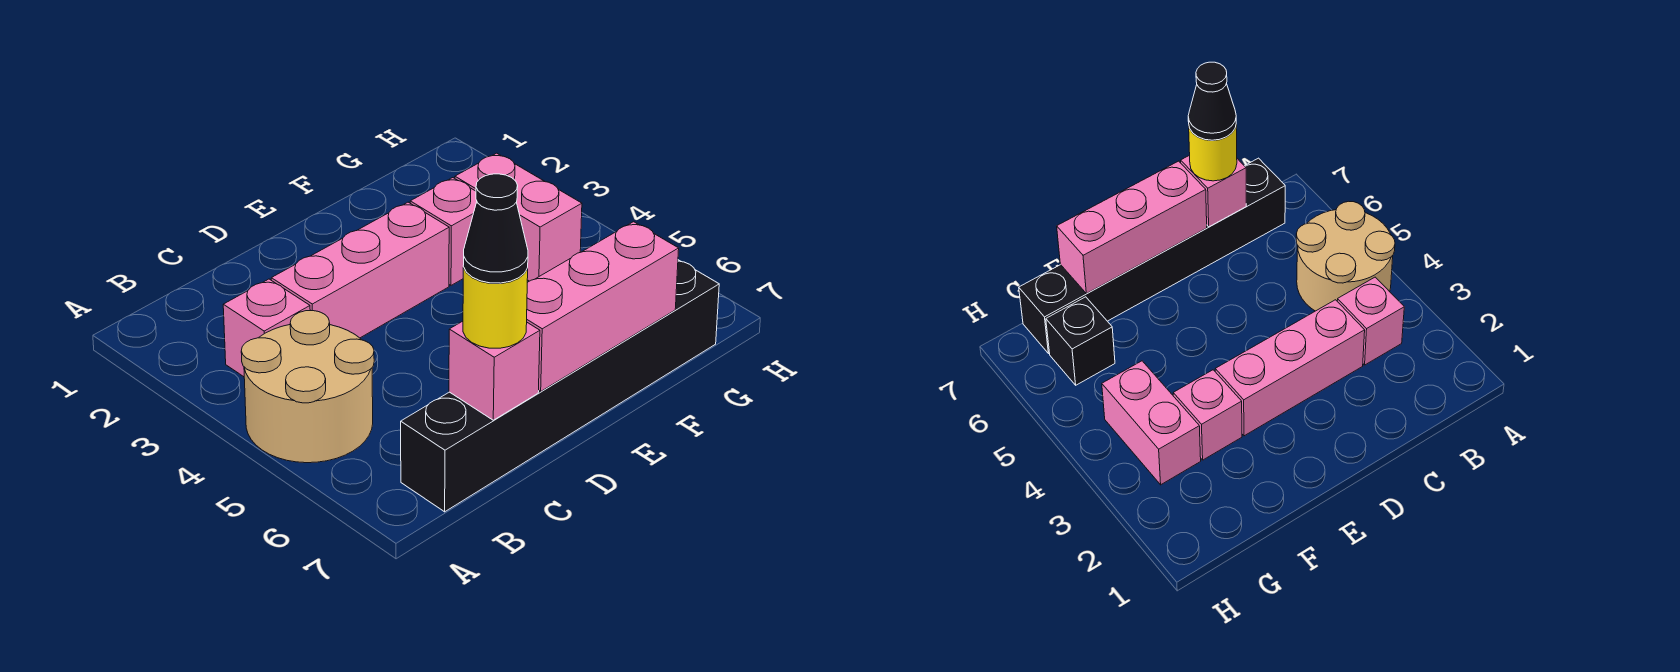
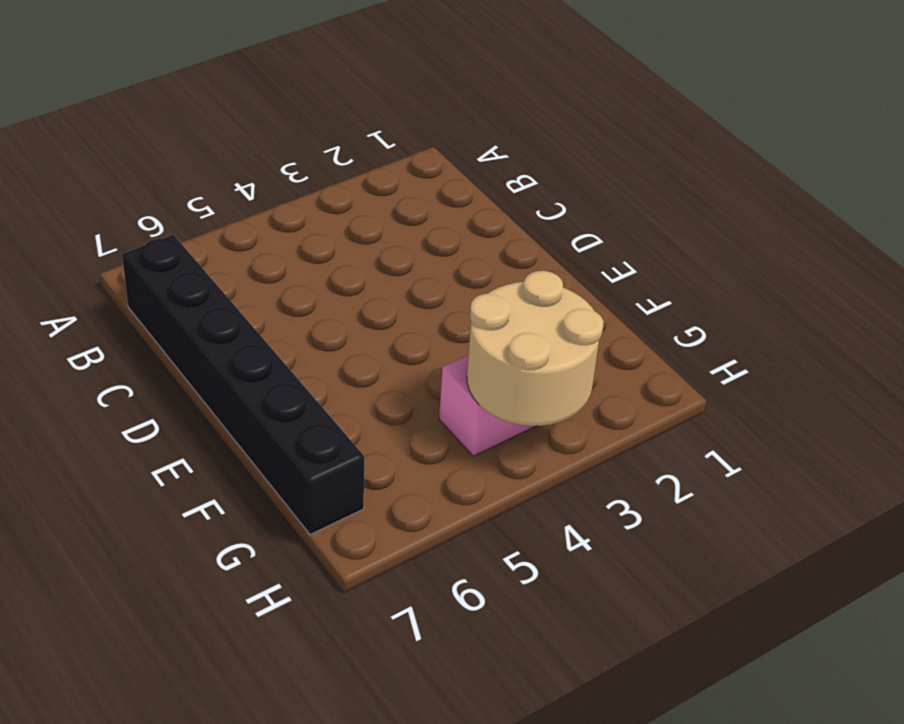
tan 2x2 round brick [467,271,604,426] -> tan 2x2 round brick moved to [241,310,374,463]
none -> pink 1x1 brick [223,279,310,377]
none -> pink 1x3 brick [271,202,449,338]

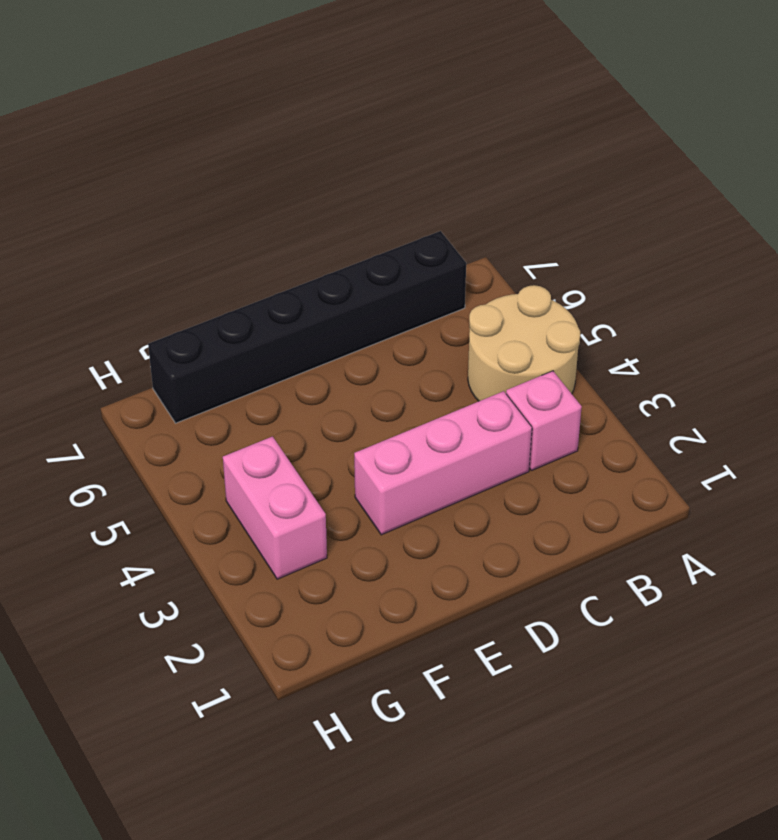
none -> pink 1x1 brick [410,178,477,285]
none -> black 1x1 brick [1046,297,1115,385]

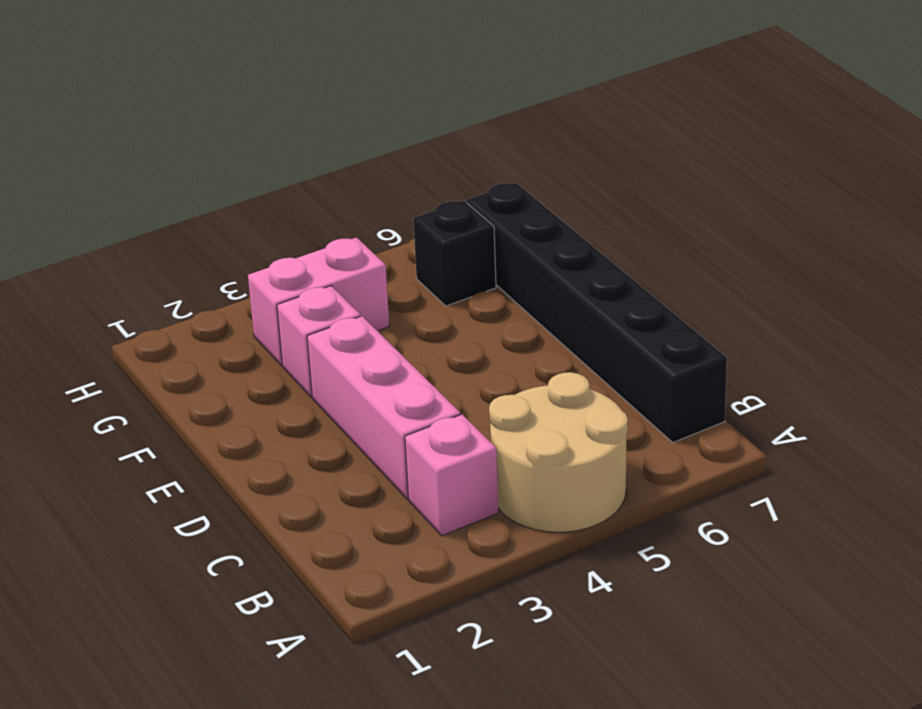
none -> pink 1x1 brick [449,321,540,420]
none -> pink 1x3 brick [527,222,679,391]

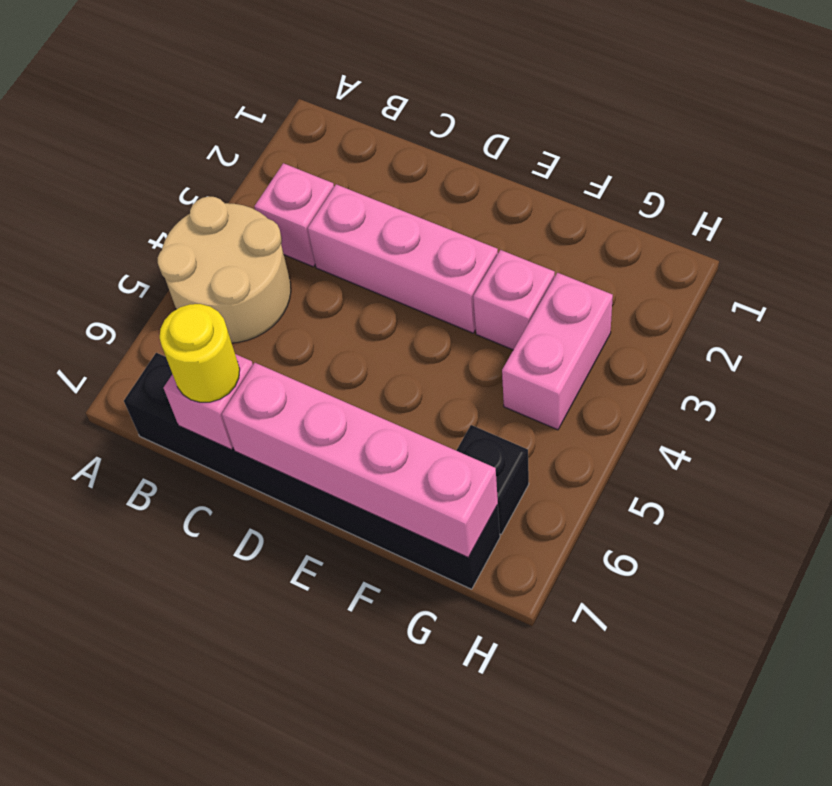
pink 1x4 brick [222,363,498,557] -> pink 1x3 brick [527,222,679,391]
none -> black 1x1 cone [463,174,528,283]

